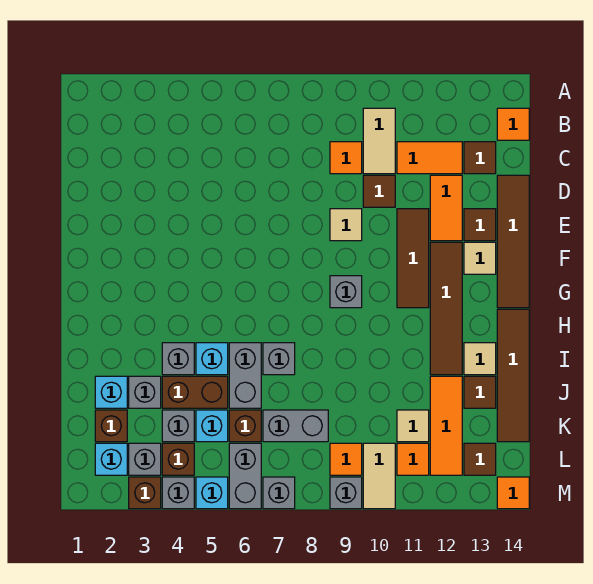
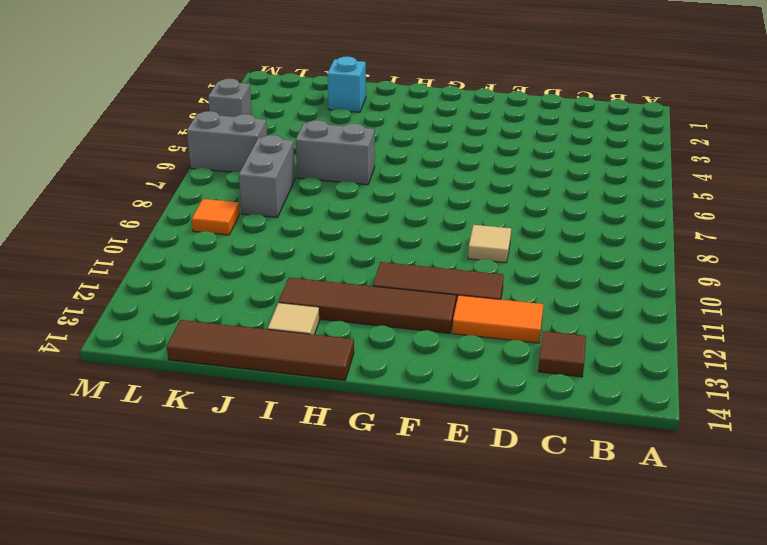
none -> tan 1x2 tile [363,108,395,174]
none -> orange 1x1 tile [497,108,529,140]
none -> orange 1x1 tile [330,142,362,174]
none -> orange 1x2 tile [397,142,462,174]

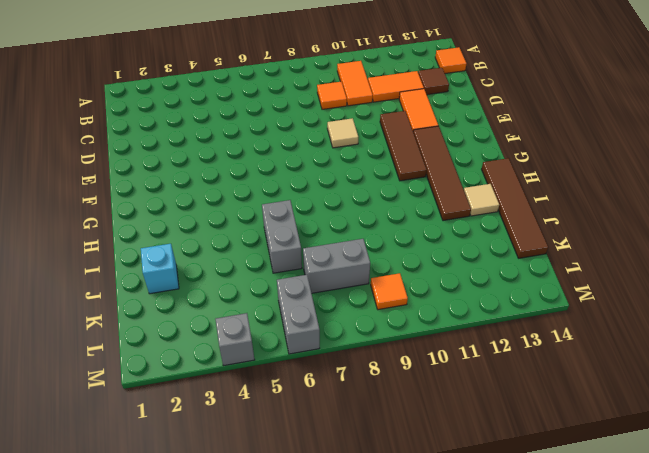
orange 1x2 tile [337,61,373,106] -> tan 1x2 tile [363,108,395,174]
none -> brown 1x1 tile [363,175,395,207]
none -> brown 1x4 tile [497,175,529,308]
none -> brown 1x1 tile [464,209,496,241]
none -> tan 1x1 tile [464,242,496,274]

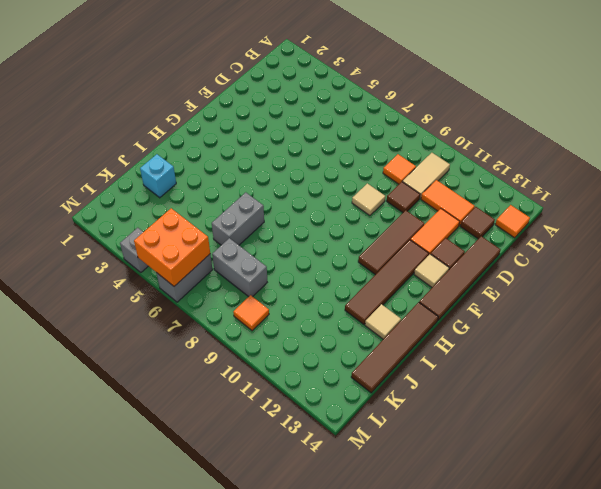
orange 2x2 brick [134,208,210,286] -> none
none -> grey 1x1 brick [330,276,362,308]
none -> grey 1x1 brick [162,343,194,375]
none -> cyan 1x1 brick [196,343,228,375]
none -> grey 1x1 brick [263,343,295,375]

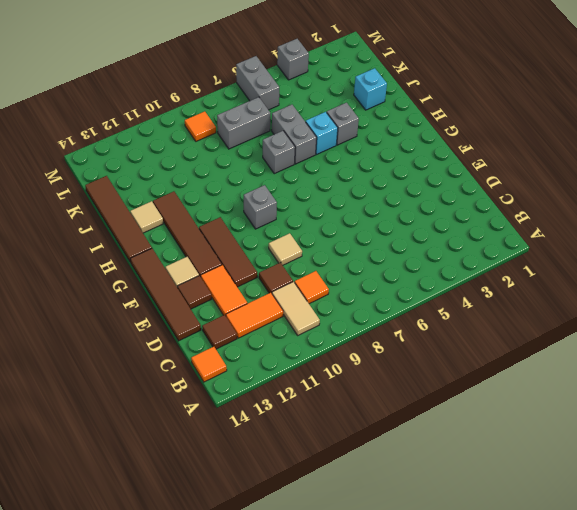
none -> grey 1x1 brick [129,376,161,408]
none -> brown 1x2 brick [162,376,228,408]
none -> orange 1x3 tile [430,376,462,475]
none -> brown 1x1 tile [464,376,496,408]

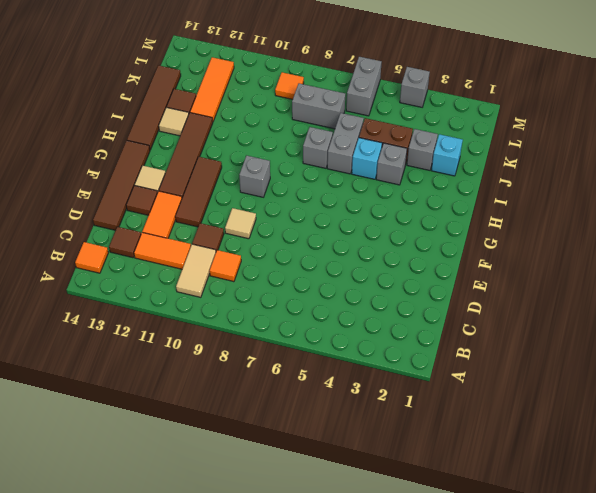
none -> brown 1x1 brick [95,410,127,442]
none -> grey 1x1 brick [162,410,194,442]
none -> cyan 1x1 brick [196,410,228,442]
none -> brown 1x1 brick [229,410,261,442]

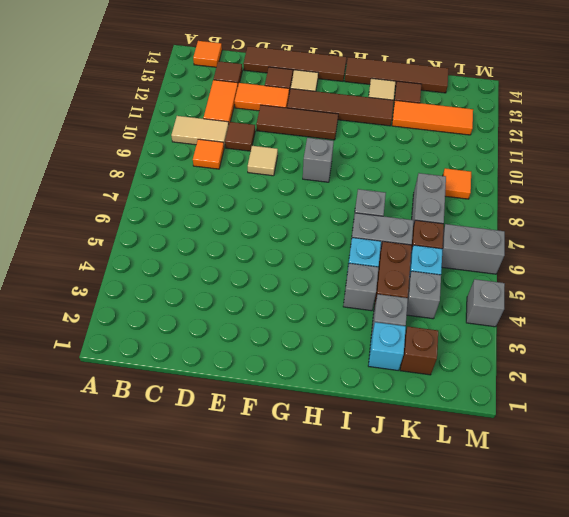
none -> tan 1x1 tile [397,410,429,442]
none -> cyan 1x1 brick [95,443,127,475]
none -> grey 1x1 brick [129,443,161,475]
none -> brown 1x1 brick [162,443,194,475]

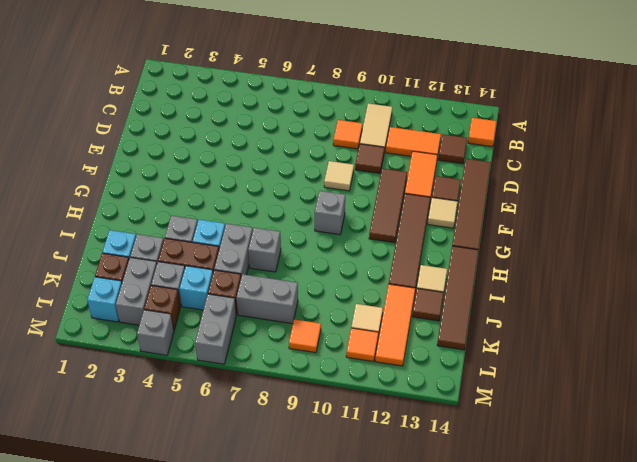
grey 1x2 brick [116,257,157,325] -> grey 1x1 brick [129,443,161,475]
none -> tan 1x2 tile [363,443,395,509]
none -> brown 1x1 tile [464,443,496,475]
none -> brown 1x1 brick [129,477,161,509]
none -> cyan 1x1 brick [196,477,228,509]

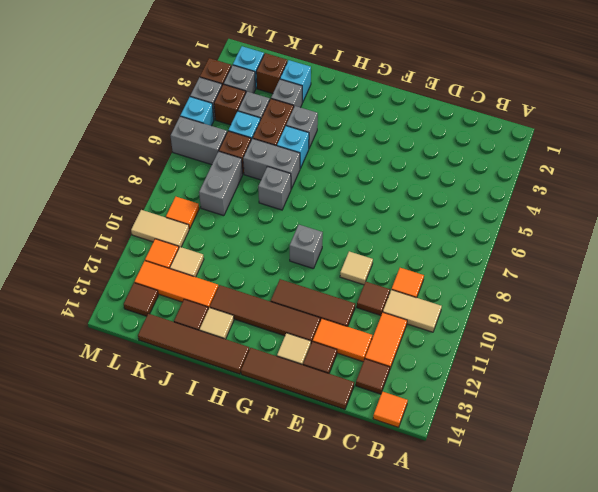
none -> grey 1x1 brick [263,477,295,509]
none -> grey 1x1 brick [330,477,362,509]
none -> orange 1x1 tile [497,477,529,509]

